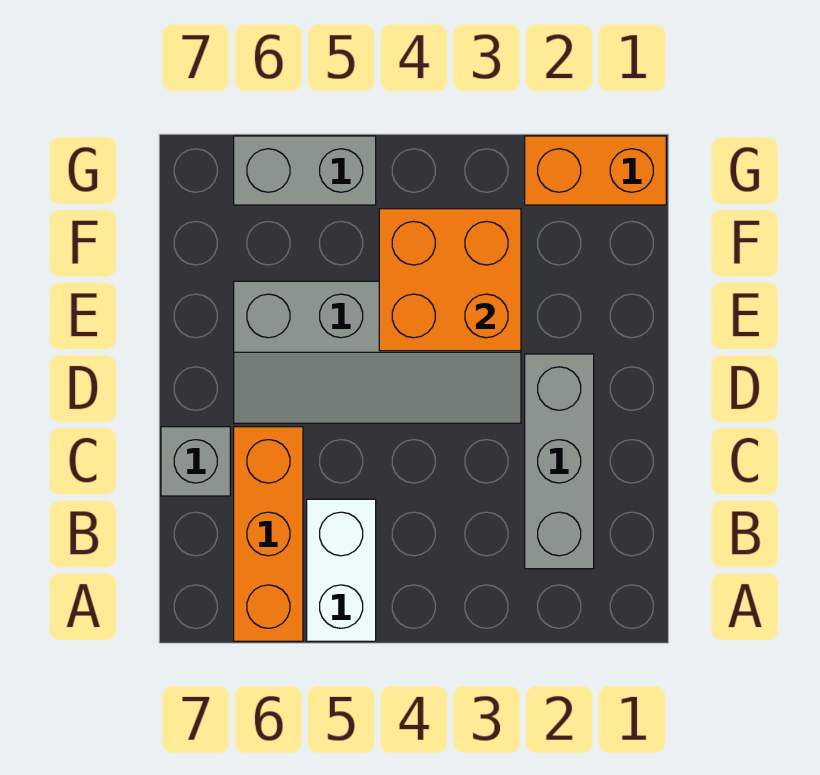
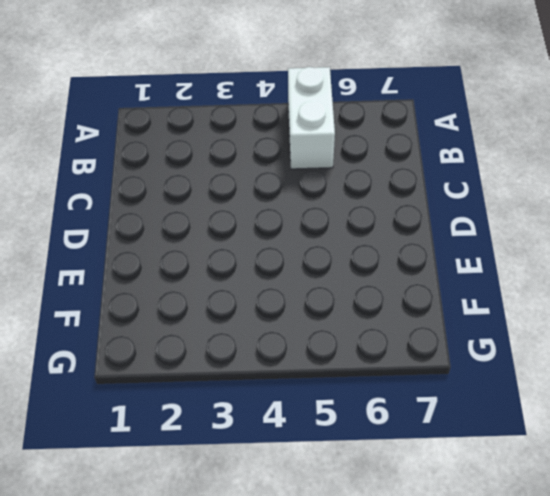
none -> orange 1x3 brick [234,427,303,641]
none -> grey 1x3 brick [525,354,594,569]

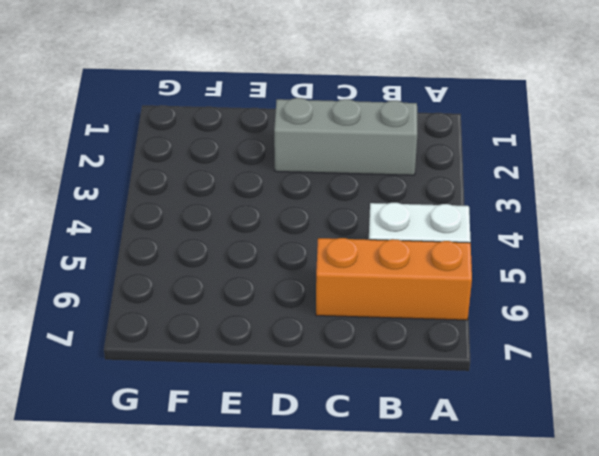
none -> grey 1x1 brick [161,427,230,496]
none -> grey 2x4 slope [234,281,521,423]

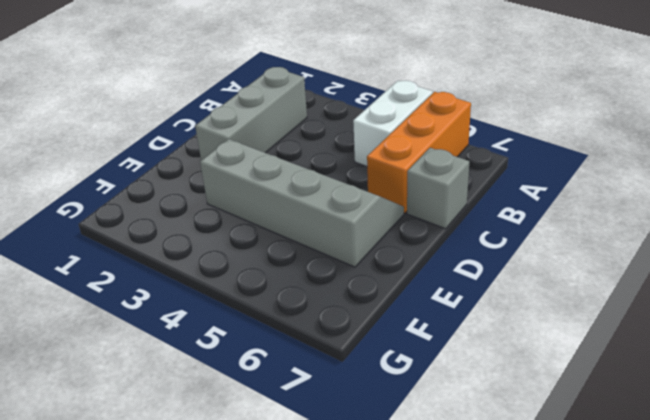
none -> orange 1x2 brick [525,136,666,205]
none -> grey 1x2 brick [234,136,376,205]

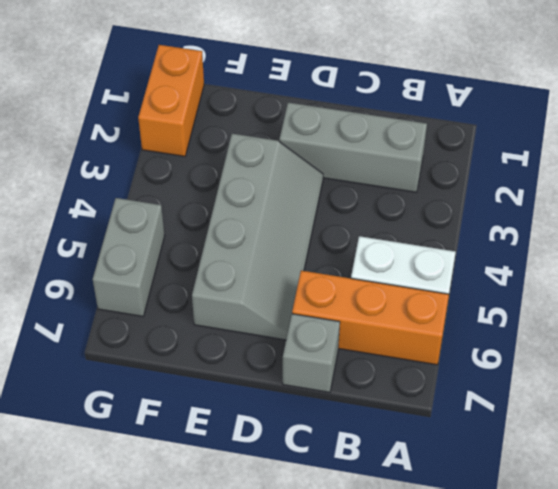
none -> orange 2x2 brick [379,209,521,351]

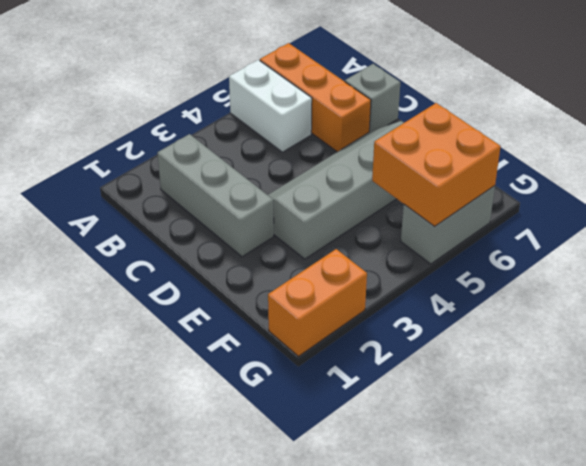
orange 2x2 brick [372,103,501,227] -> orange 2x2 brick moved to [379,209,521,351]

